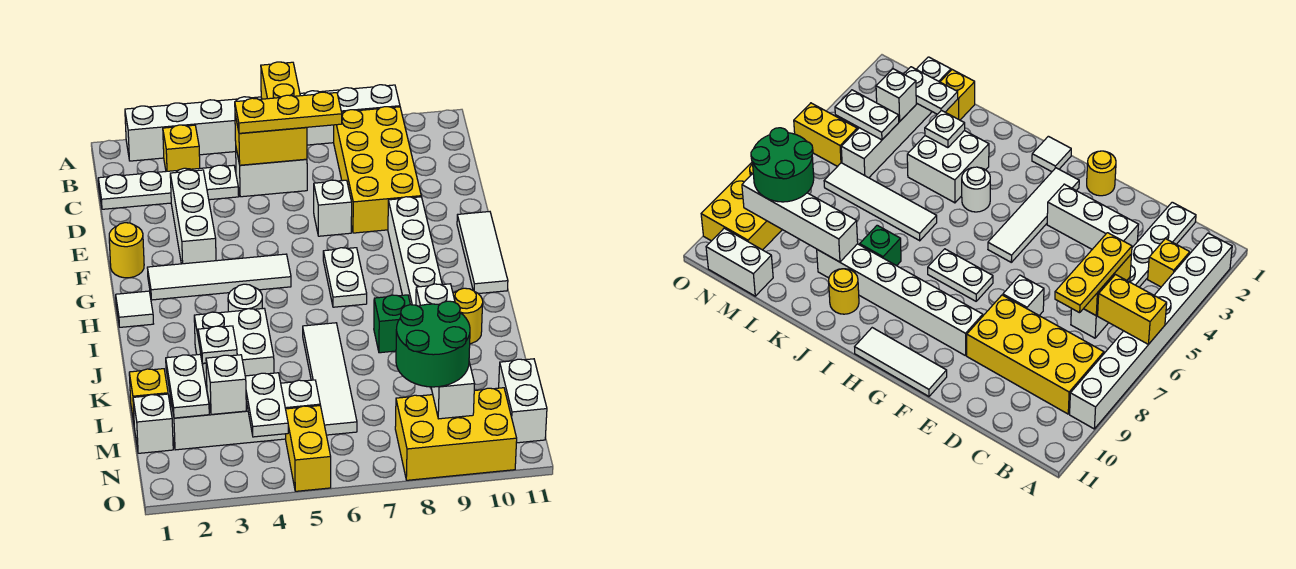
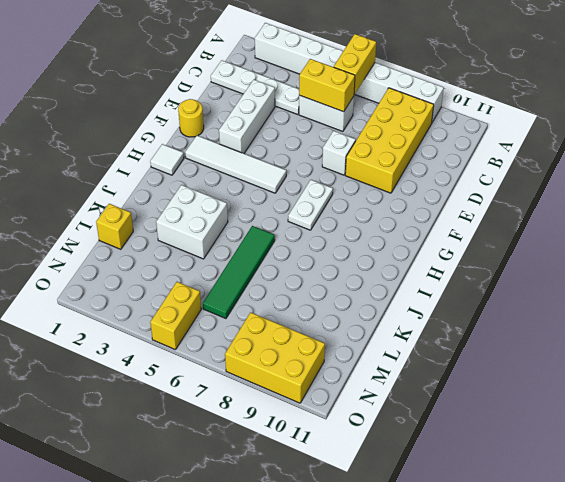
green 1x4 tile [203,226,275,319] -> white 1x4 tile [303,323,357,435]
none -> yellow 1x1 brick [163,125,200,171]
none -> white 1x6 brick [388,197,442,305]
none -> white 1x3 tile [457,212,508,294]
none -> white 1x1 round brick [228,284,262,312]

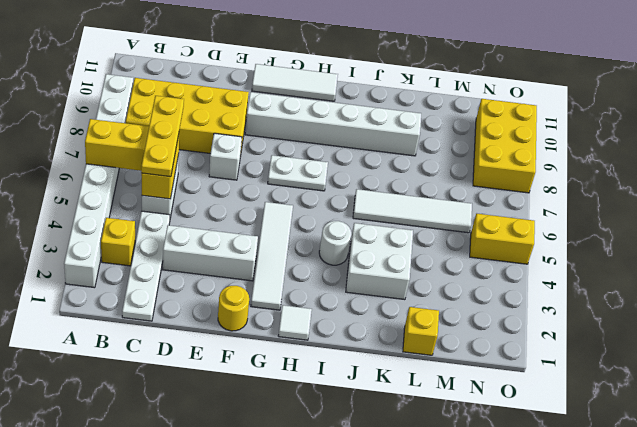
none -> green 1x1 brick [374,295,410,353]
none -> yellow 1x1 round brick [453,288,483,344]
none -> white 1x1 brick [133,394,173,453]
none -> white 1x4 brick [170,380,320,450]

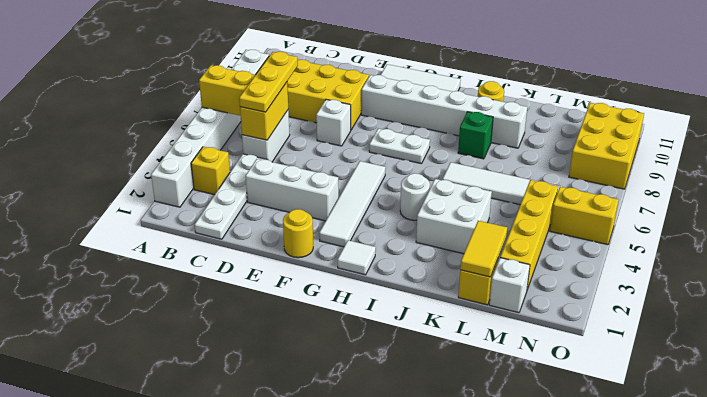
yellow 1x2 tile [460,221,507,277] -> white 1x2 plate [166,354,209,418]
yellow 1x4 brick [500,180,558,289] -> white 1x4 brick [170,380,320,450]
none -> white 1x2 brick [499,359,547,443]
none -> white 1x1 plate [198,326,237,363]
none -> white 1x4 brick [416,284,475,419]
none -> white 1x1 brick [206,355,246,415]

